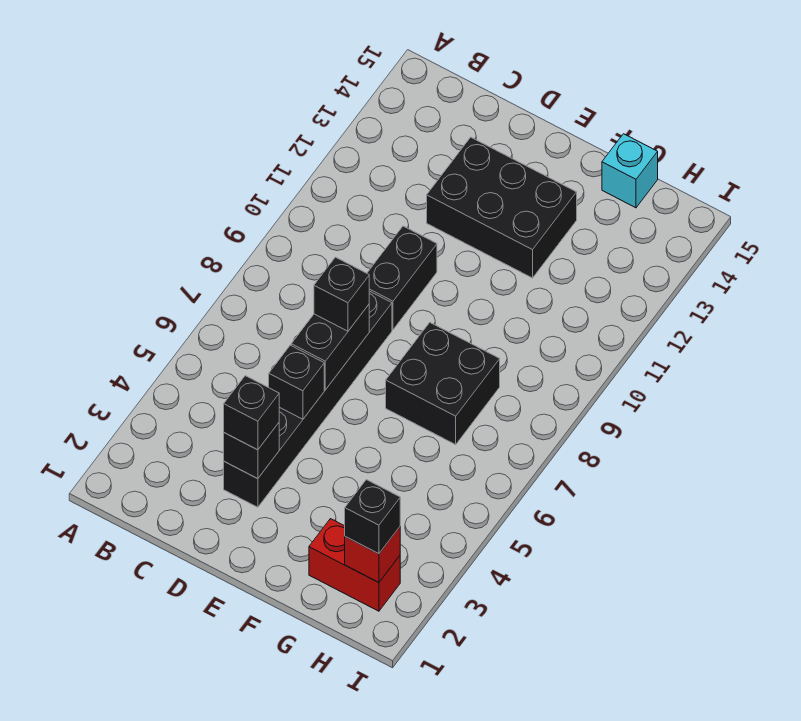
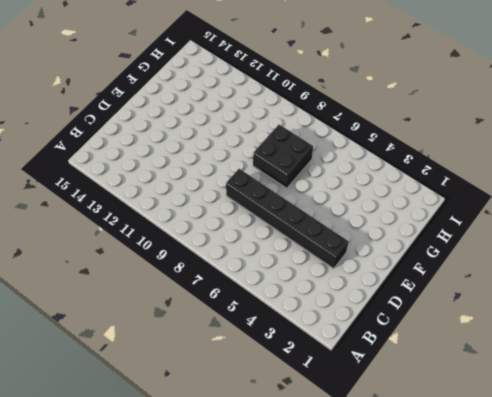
none -> black 1x2 brick [367,226,437,330]
none -> black 2x3 brick [427,137,577,278]
none -> red 1x2 brick [309,519,400,611]

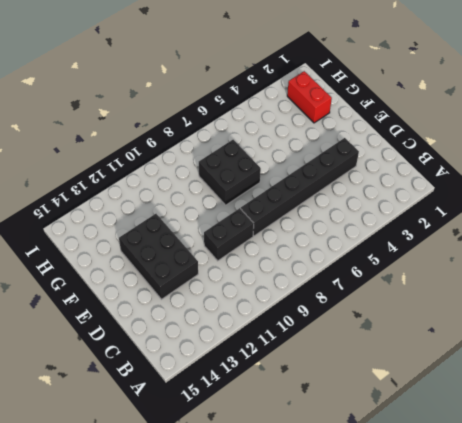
none -> cyan 1x1 brick [602,134,658,208]
none -> black 1x1 brick [224,423,279,479]
none -> black 1x1 brick [269,345,324,419]

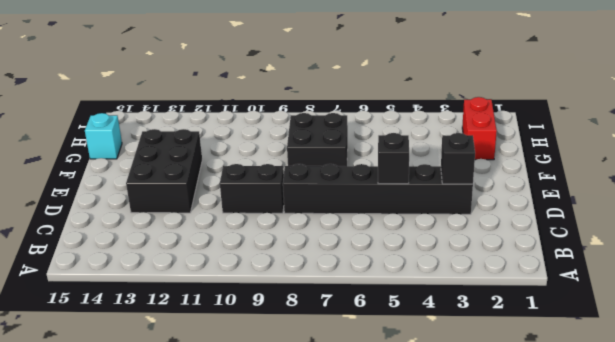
none -> black 1x2 brick [291,305,369,390]
none -> red 1x1 brick [345,527,400,583]
none -> black 1x1 brick [224,376,279,450]

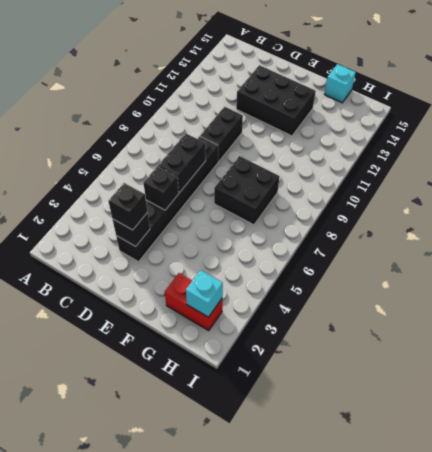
cyan 1x1 brick [186,270,223,317] -> red 1x1 brick [345,527,400,583]
none -> black 1x1 brick [314,257,369,331]
none -> black 1x1 brick [345,480,400,554]

